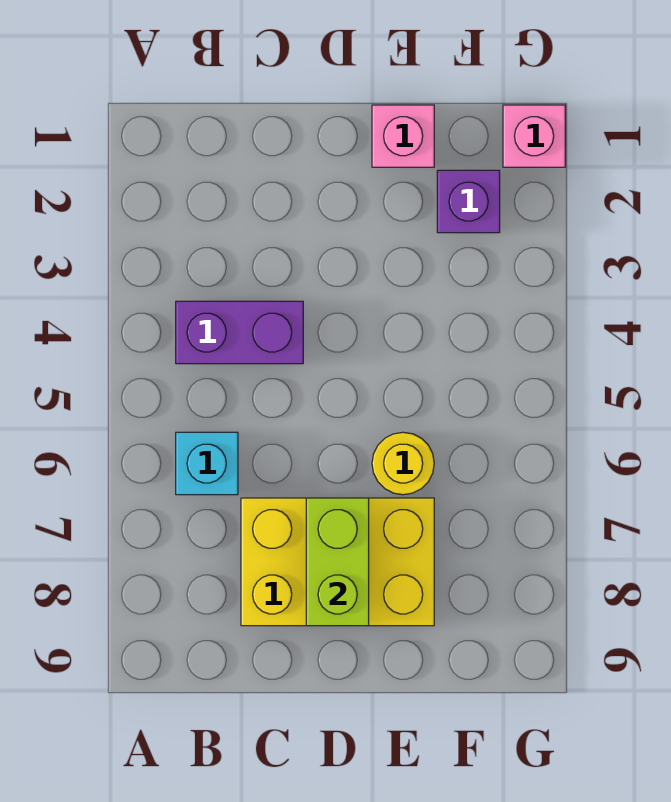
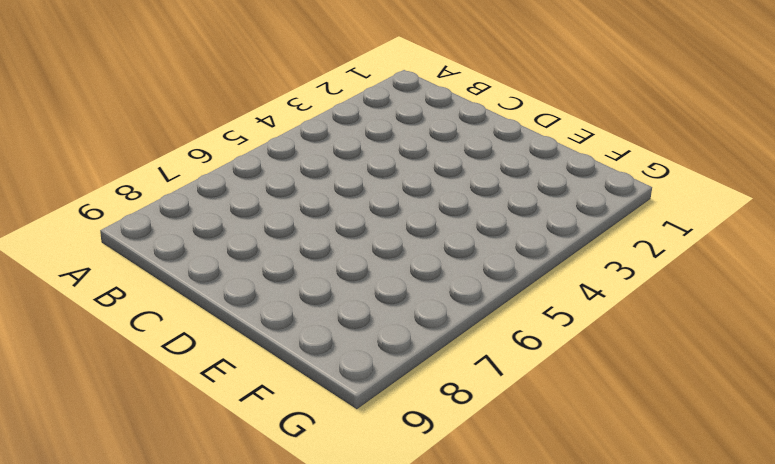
none -> purple 1x2 brick [176,301,303,364]
none -> cyan 1x1 brick [176,432,238,495]

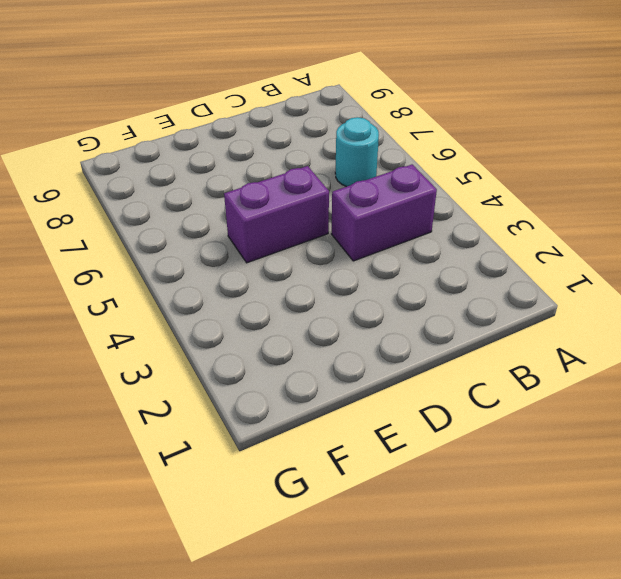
cyan 1x1 round brick [335,117,379,187] -> cyan 1x1 brick [176,432,238,495]
purple 1x2 brick [224,166,329,263] -> none
none -> yellow 2x3 brick [241,498,434,626]
none -> pink 1x1 brick [372,105,434,167]

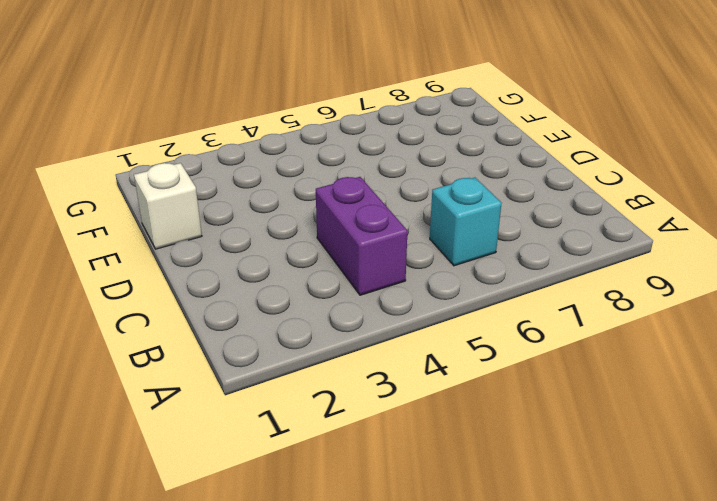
white 1x1 brick [134,163,202,249] -> pink 1x1 brick [372,105,434,167]
none -> yellow 2x3 brick [241,498,434,626]
none -> yellow 1x1 round brick [372,432,434,495]

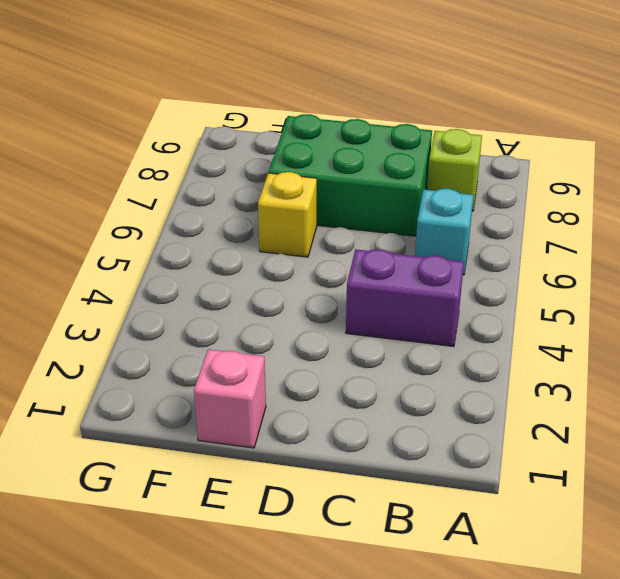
lime 1x1 brick [427,129,482,211] -> none
green 2x3 brick [269,114,432,236] -> yellow 2x3 brick [241,498,434,626]
yellow 1x1 brick [258,172,317,257] -> yellow 1x1 round brick [372,432,434,495]
none -> purple 1x1 brick [437,170,500,233]
none -> pink 1x1 brick [503,105,565,167]

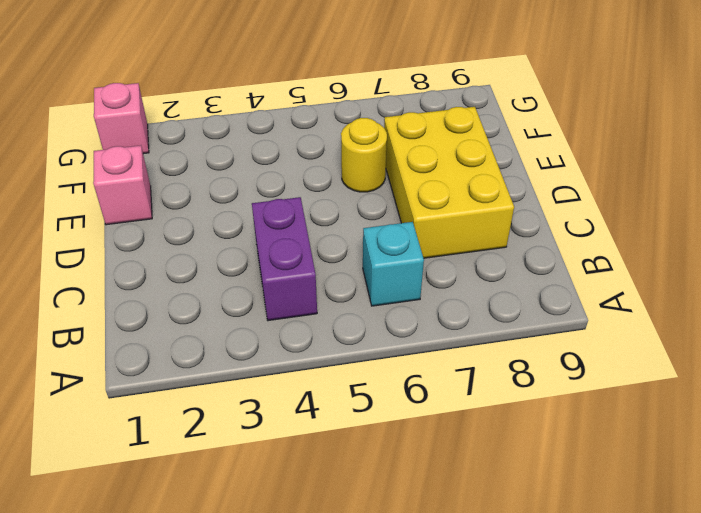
none -> purple 1x1 brick [437,170,500,233]
none -> lime 1x2 brick [306,498,369,626]

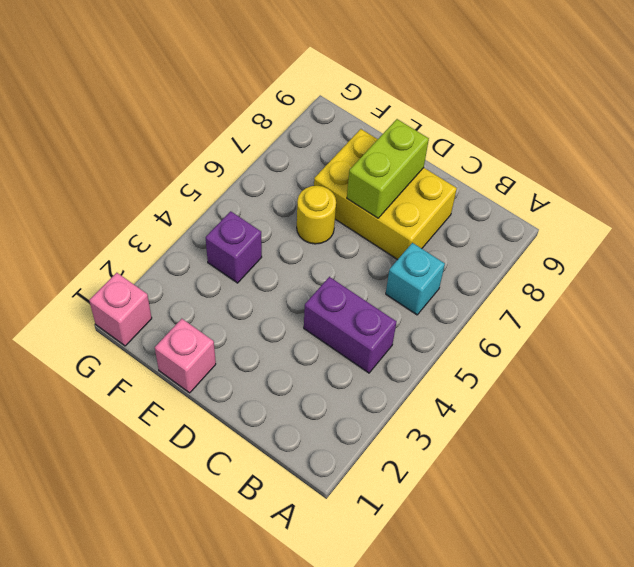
purple 1x1 brick [206,211,262,283] -> purple 1x1 brick moved to [437,170,500,233]

